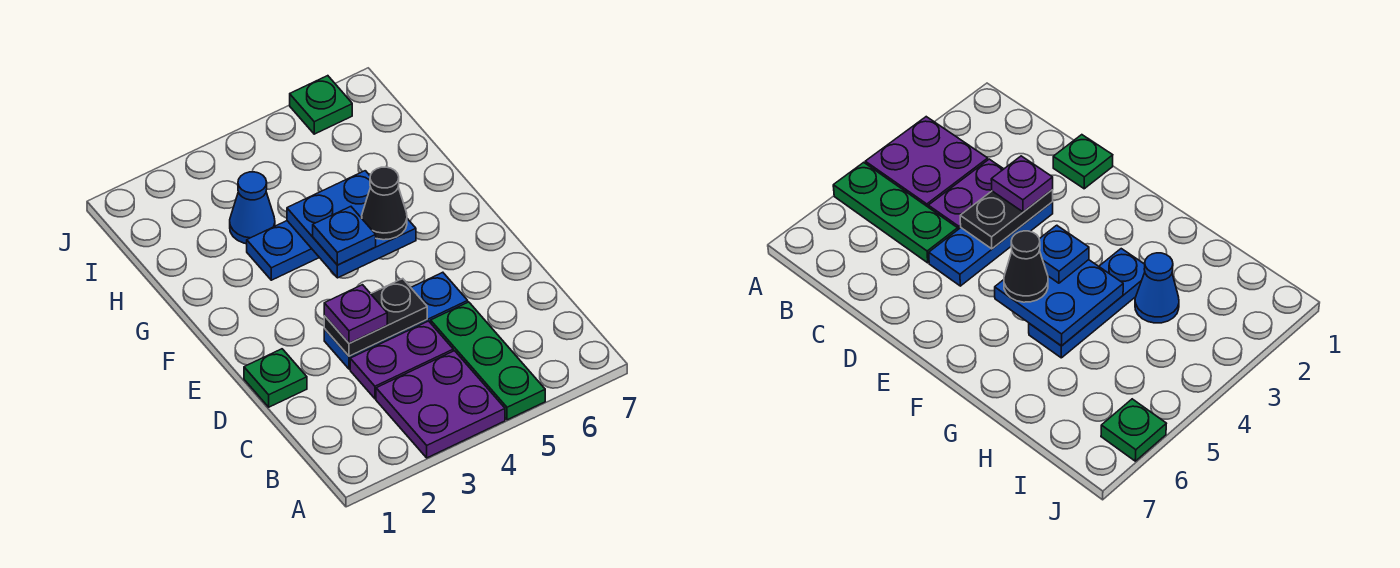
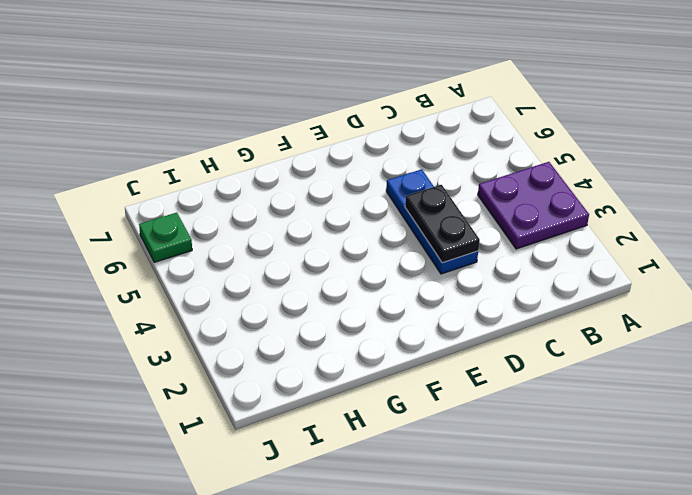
none -> green 1x3 plate [431,302,545,420]
none -> purple 1x2 plate [350,321,453,399]
none -> green 1x1 plate [244,349,307,407]

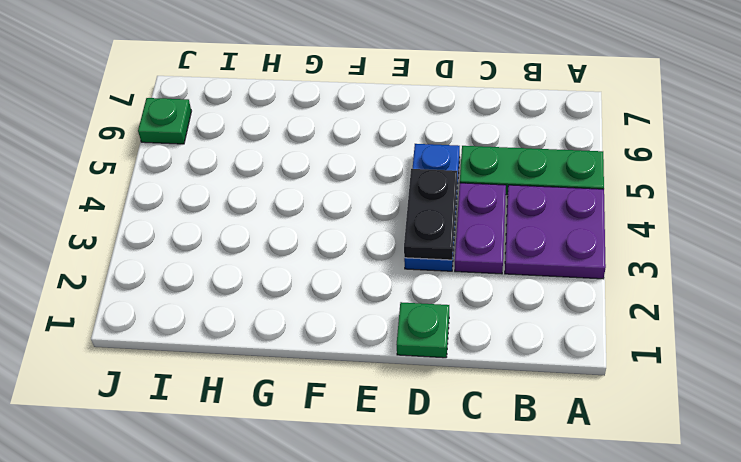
none -> blue 1x3 plate [247,221,319,280]
none -> blue 1x1 cone [230,172,275,244]
none -> blue 2x2 plate [287,171,416,278]

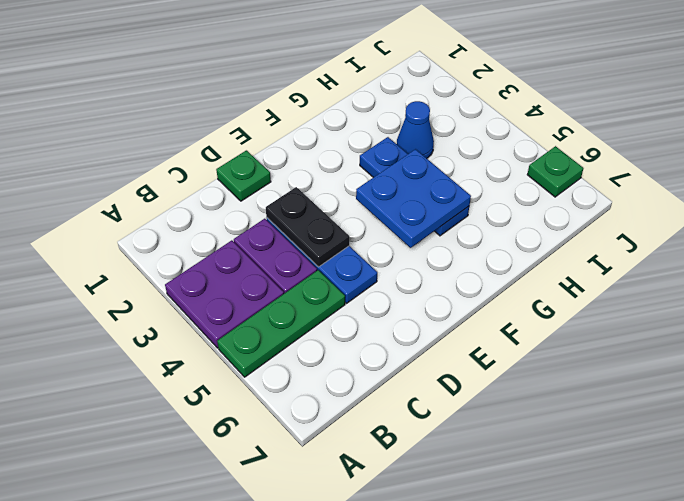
none -> purple 1x1 plate [324,285,387,343]
none -> blue 1x1 plate [313,207,376,265]
none -> black 1x1 cone [362,167,407,240]

